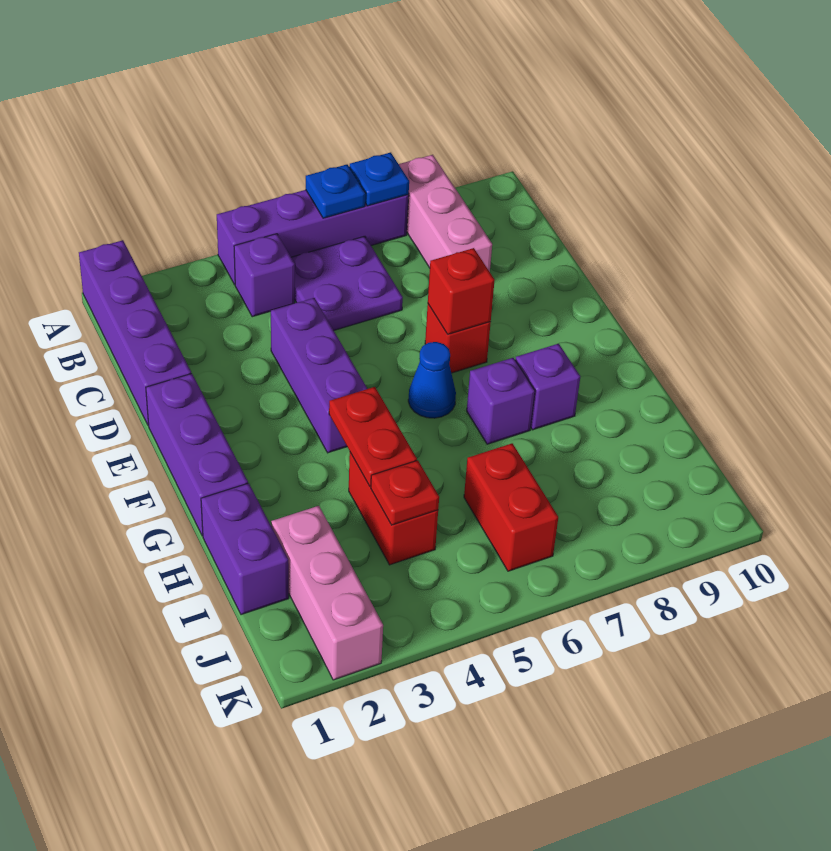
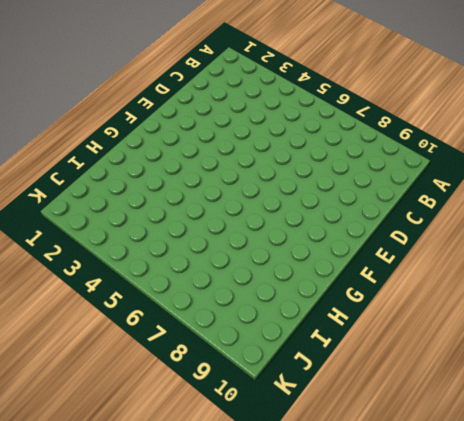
none -> purple 1x4 brick [79,240,191,426]
none -> purple 1x4 brick [217,190,409,285]
none -> pink 1x3 brick [399,155,492,272]

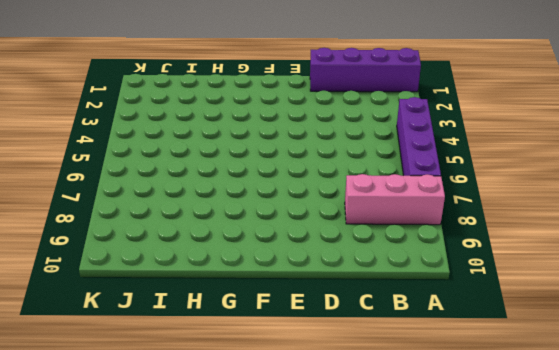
none -> purple 1x1 brick [234,234,295,317]
none -> purple 2x2 plate [291,236,403,330]
none -> purple 1x3 brick [271,298,367,453]

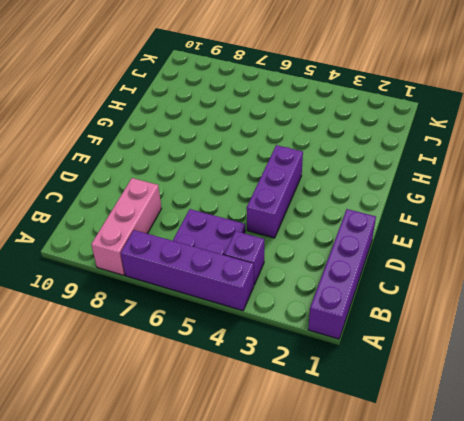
none -> purple 1x3 brick [146,373,248,536]
none -> red 1x1 brick [425,304,491,373]
none -> blue 1x1 cone [408,342,456,418]

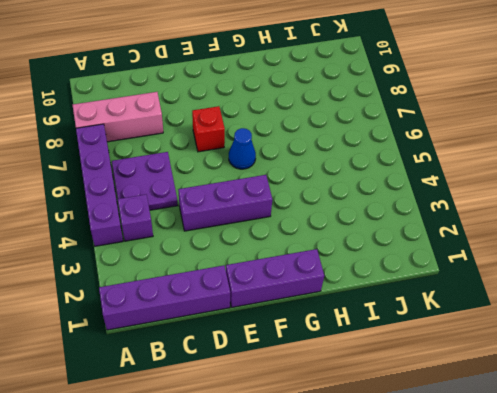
none -> purple 1x1 brick [467,358,535,444]
none -> purple 1x1 brick [515,344,580,430]
none -> purple 1x2 brick [201,483,289,615]

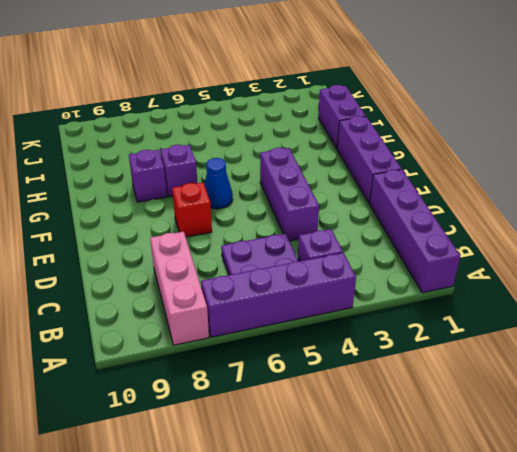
none -> red 1x2 brick [349,453,438,565]
none -> pink 1x3 brick [271,506,383,680]
none -> red 1x2 brick [464,443,558,571]

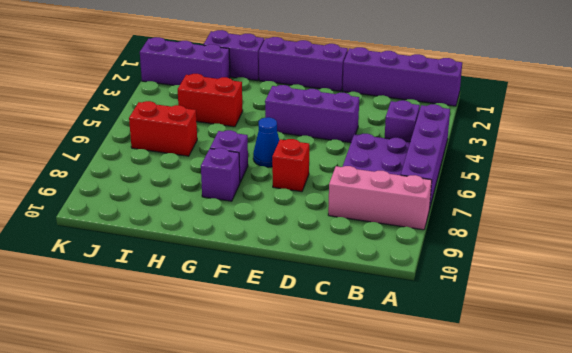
purple 1x3 brick [140,37,230,85] -> pink 1x3 brick [271,506,383,680]
none -> blue 1x1 plate [306,165,365,218]
none -> blue 1x1 plate [349,152,409,206]
none -> red 1x1 brick [428,248,495,334]

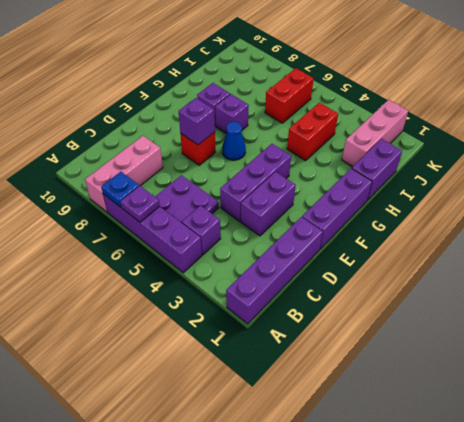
purple 1x1 plate [120,186,160,222] -> blue 1x1 plate [306,165,365,218]
purple 1x2 brick [241,172,296,236] -> none
purple 1x1 brick [178,98,215,145] -> red 1x1 brick [428,248,495,334]
none -> red 1x2 plate [329,387,417,486]
none -> red 1x1 plate [371,460,439,525]

